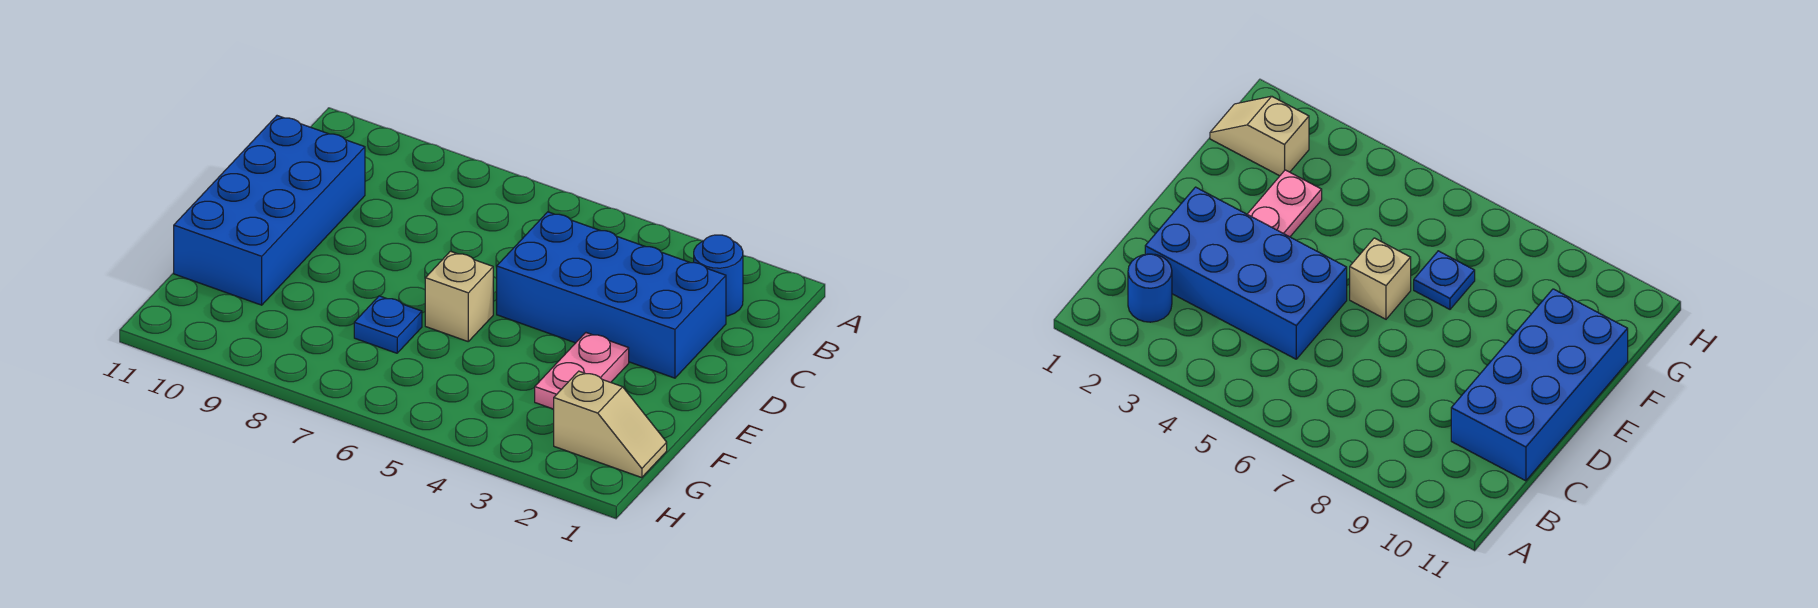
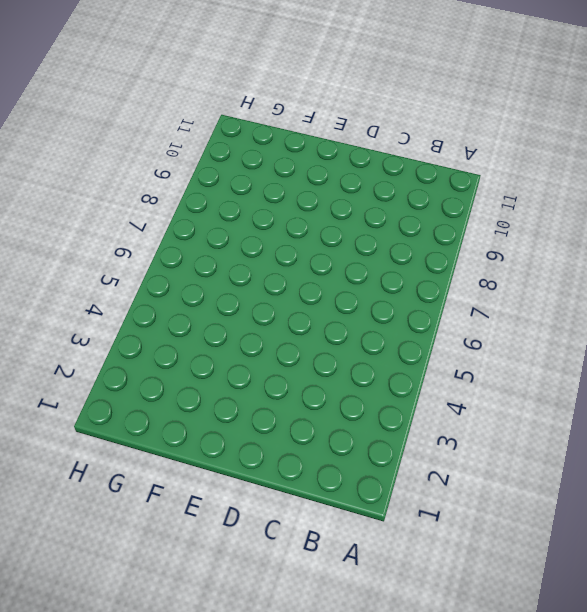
none -> blue 1x1 round brick [694,235,743,316]
none -> blue 2x4 brick [497,212,726,378]

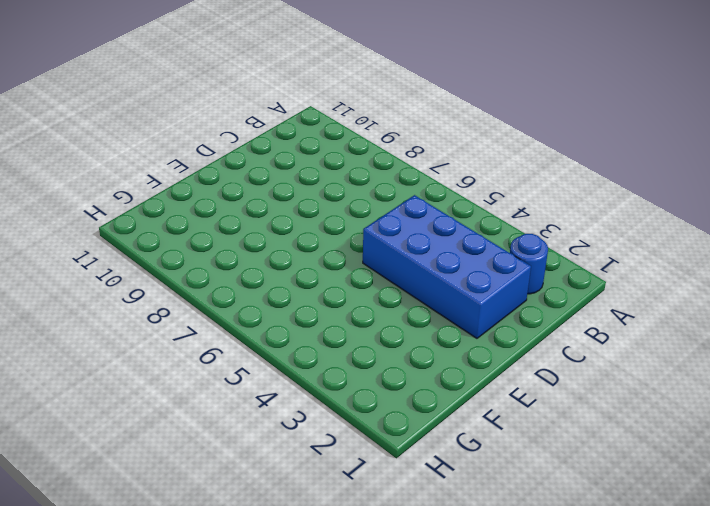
none -> blue 2x4 brick [174,116,365,305]
none -> pink 1x2 plate [535,333,629,409]

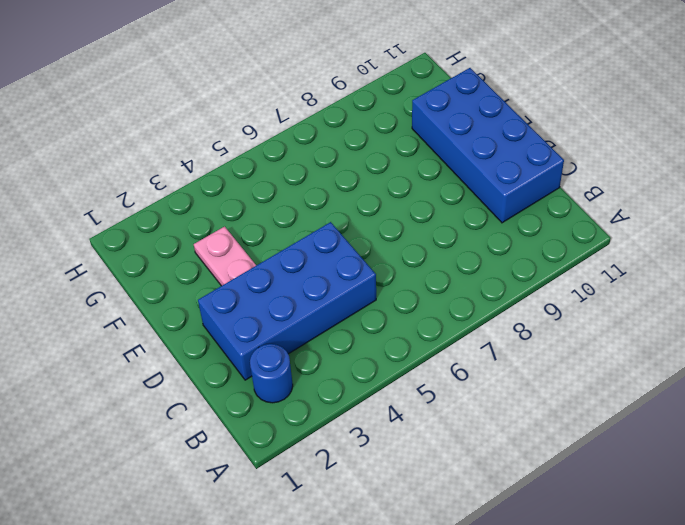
none -> tan 1x1 brick [425,251,493,341]
none -> blue 1x1 plate [354,296,422,353]

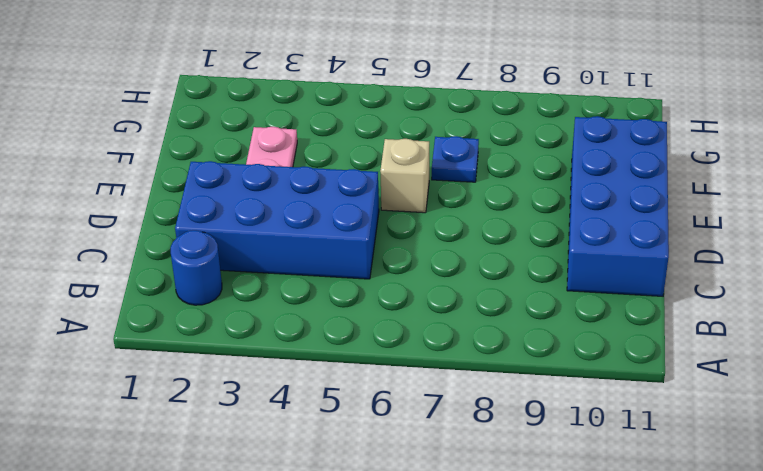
none -> tan 1x2 slope [554,371,667,478]

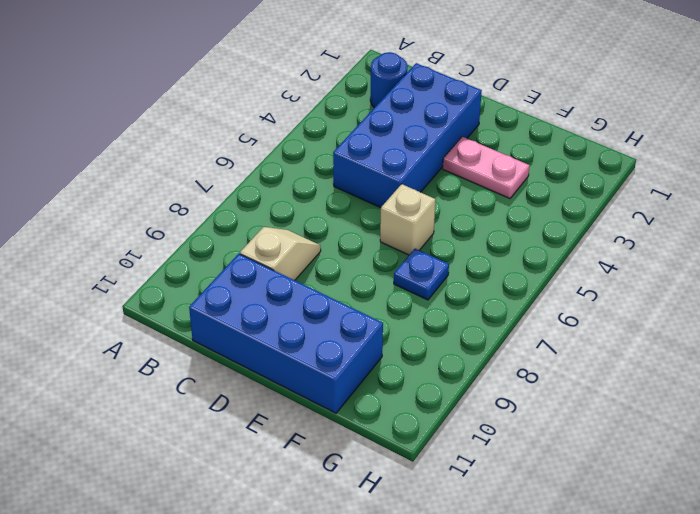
tan 1x2 slope [240,227,321,280] -> tan 1x2 slope moved to [554,371,667,478]

